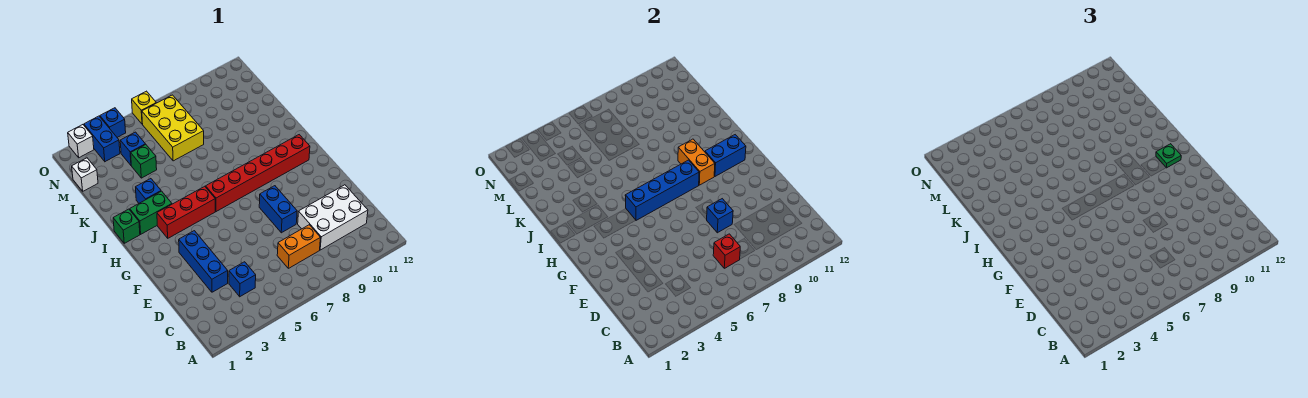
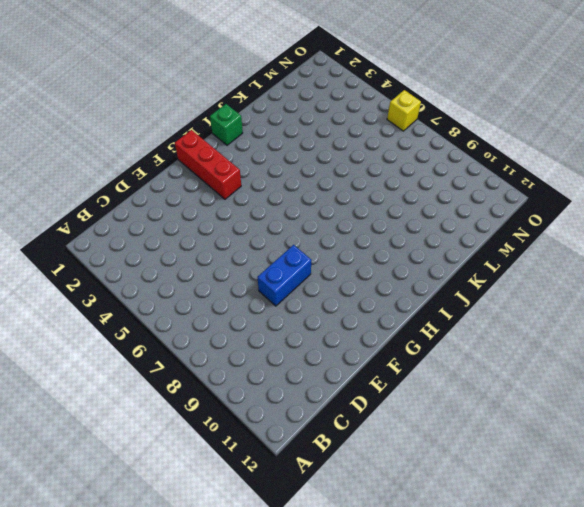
red 1x3 brick [175,130,241,199] -> red 1x3 brick moved to [157,186,215,238]
none -> blue 1x1 brick [229,262,256,297]
none -> orange 1x2 brick [277,225,320,268]
none -> white 2x3 brick [298,185,368,250]

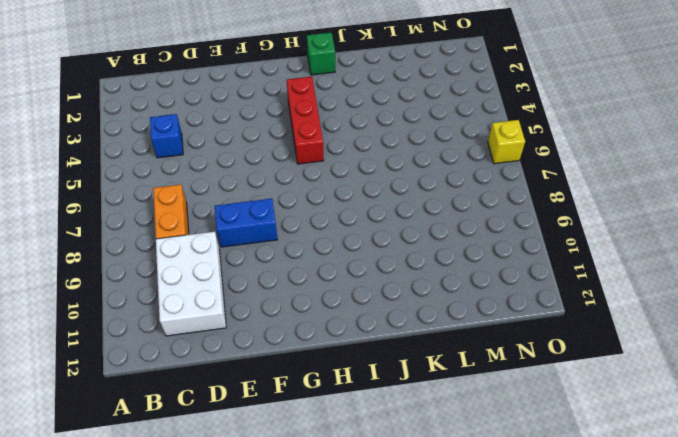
none -> blue 1x3 brick [179,231,228,292]
none -> red 1x6 brick [206,135,310,212]
none -> green 1x2 brick [130,191,172,234]

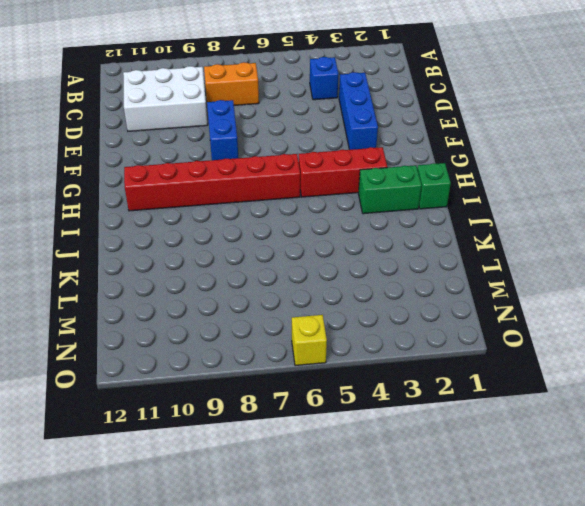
none -> blue 1x1 brick [136,179,161,203]
none -> green 1x1 brick [131,144,157,178]
none -> yellow 2x3 brick [142,95,204,161]

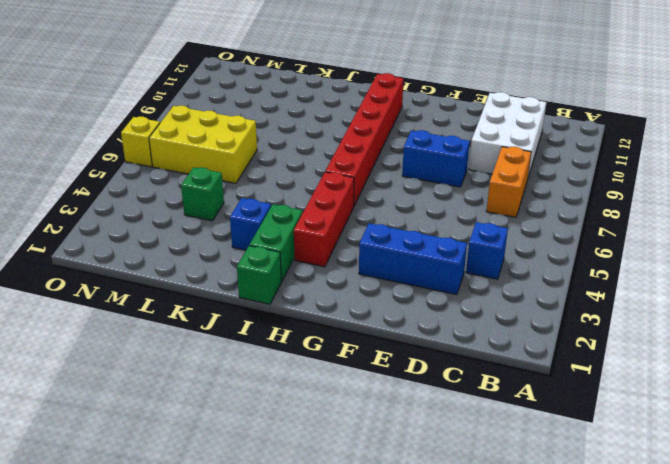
none -> white 1x1 brick [72,158,98,191]
none -> blue 1x1 brick [120,132,145,165]
none -> blue 1x2 brick [84,116,120,162]

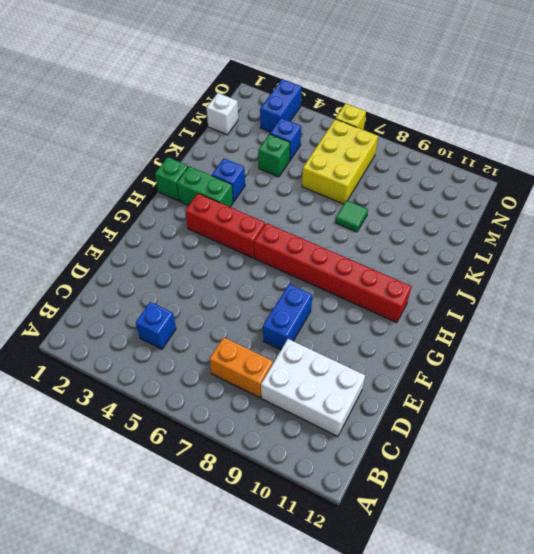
green 1x1 tile [335,200,368,232] -> none
none -> blue 1x3 brick [179,231,228,292]
none -> white 1x1 brick [68,125,94,158]
none -> blue 1x1 brick [100,108,126,137]

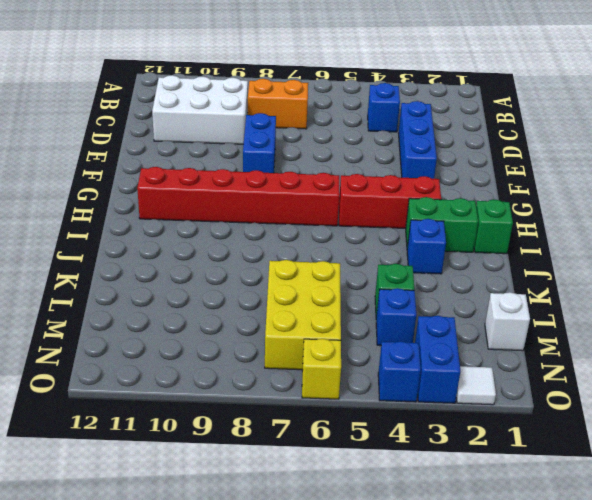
white 1x1 tile [456,366,496,405] -> white 1x1 brick [68,125,94,158]
none -> red 1x1 brick [713,234,740,268]
none -> blue 1x1 brick [707,199,733,233]
none -> blue 1x4 brick [625,160,699,220]

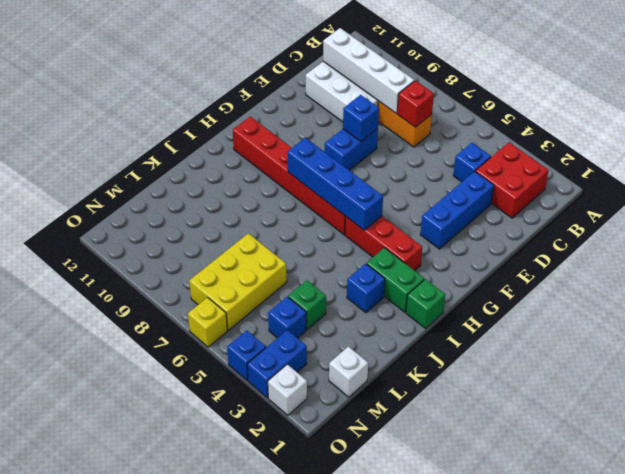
red 2x2 brick [475,143,549,218] -> none
white 1x4 brick [323,28,414,113] -> none
none -> orange 1x2 brick [678,139,715,185]
none -> blue 1x2 brick [705,135,746,176]
none -> green 1x1 plate [1156,144,1181,168]

